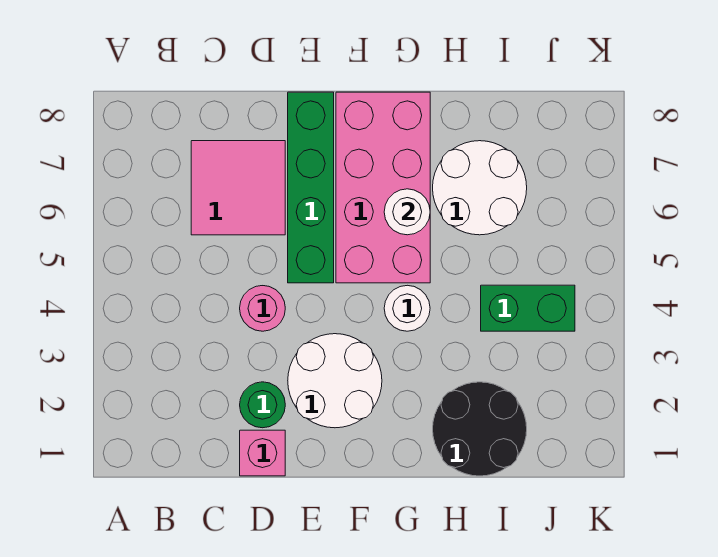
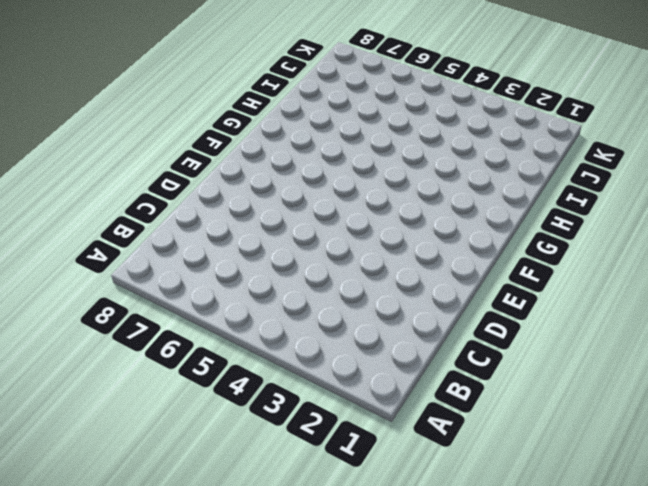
none -> pink 2x2 tile [191,141,285,235]
none -> pink 1x1 brick [240,430,285,476]
none -> green 1x1 round brick [240,382,285,428]

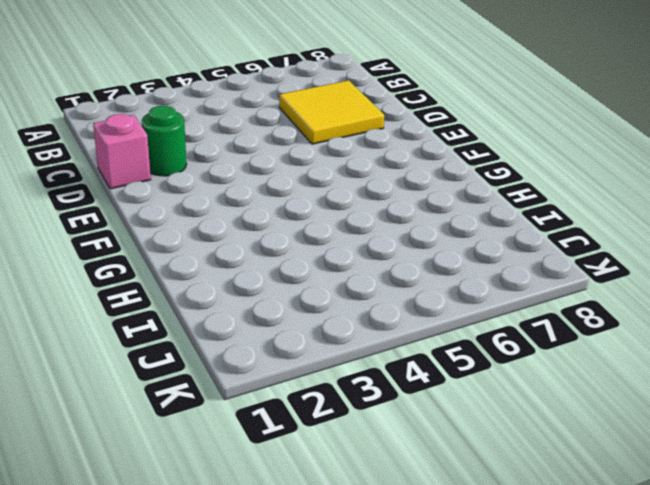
yellow 2x2 tile [279,80,384,144] -> pink 2x2 tile [191,141,285,235]
none -> pink 1x1 round brick [240,286,285,331]
none -> white 2x2 round brick [288,334,382,428]
none -> green 1x4 brick [288,92,334,283]

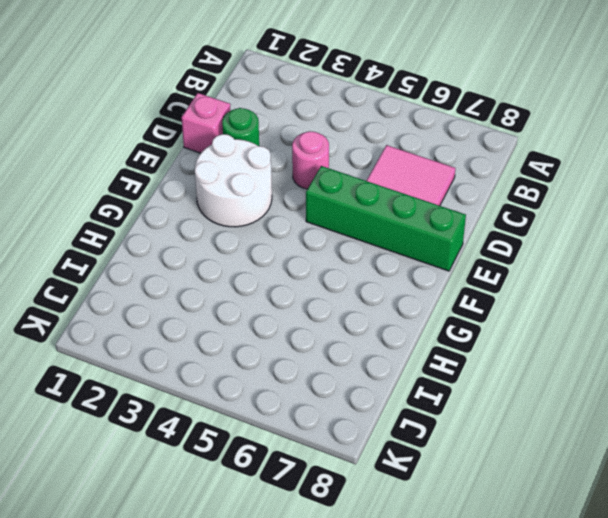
none -> pink 2x4 brick [336,92,430,283]
none -> white 1x1 round brick [384,285,430,331]
none -> black 2x2 round brick [433,382,527,476]

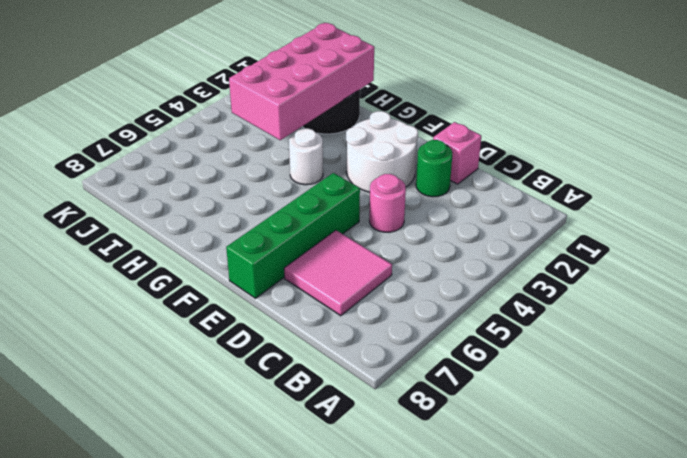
pink 2x4 brick [229,23,374,140] -> pink 2x4 brick moved to [336,92,430,283]
none -> white 2x2 round brick [433,141,527,235]
none -> green 1x2 brick [481,285,575,331]
none -> white 1x1 round brick [384,189,430,235]

